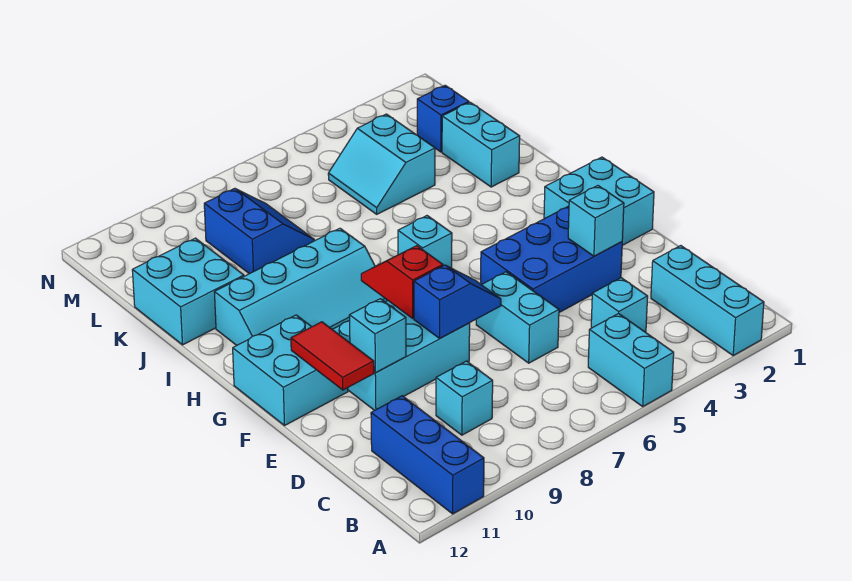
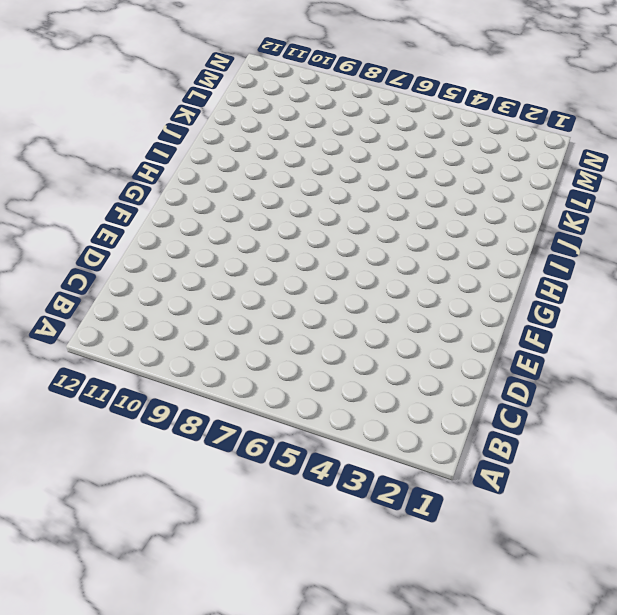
none -> cyan 1x3 brick [651,246,764,355]
none -> cyan 1x2 brick [588,313,674,406]
none -> blue 1x3 brick [371,396,484,514]

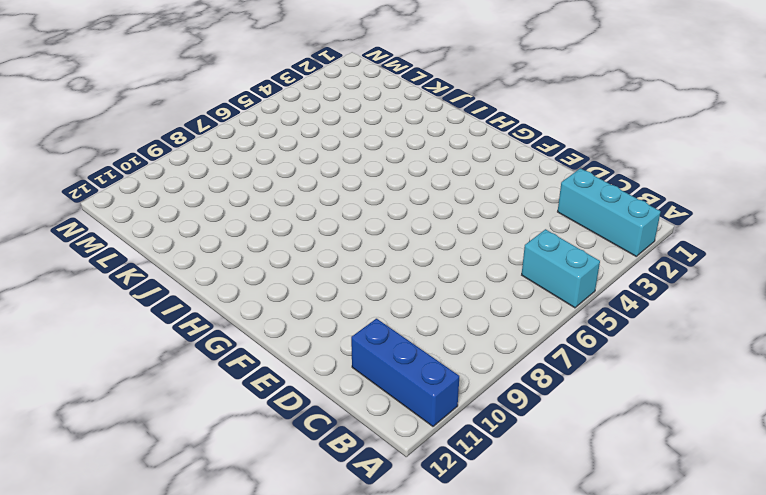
none -> cyan 1x1 brick [591,278,648,332]
none -> cyan 1x1 brick [436,361,493,435]
none -> cyan 1x2 brick [476,272,559,363]

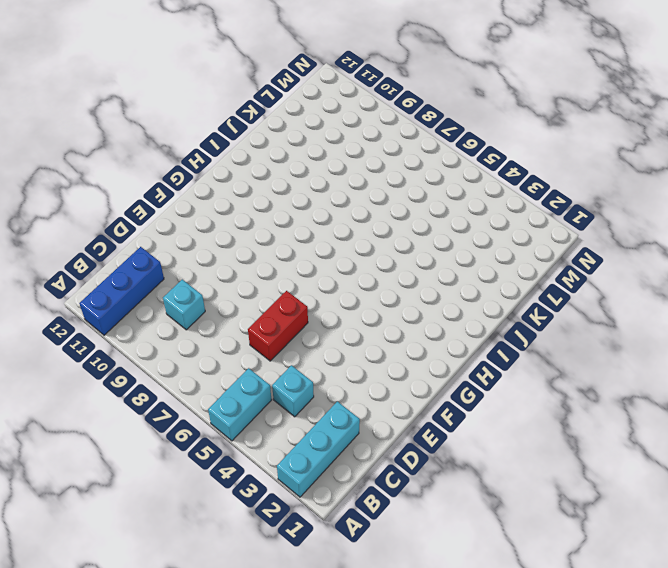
red 1x2 brick [248,291,308,361] -> cyan 1x2 brick [476,272,559,363]
none -> blue 2x3 brick [481,206,622,312]
none -> cyan 2x3 brick [332,301,470,410]
none -> cyan 2x2 brick [544,157,654,245]

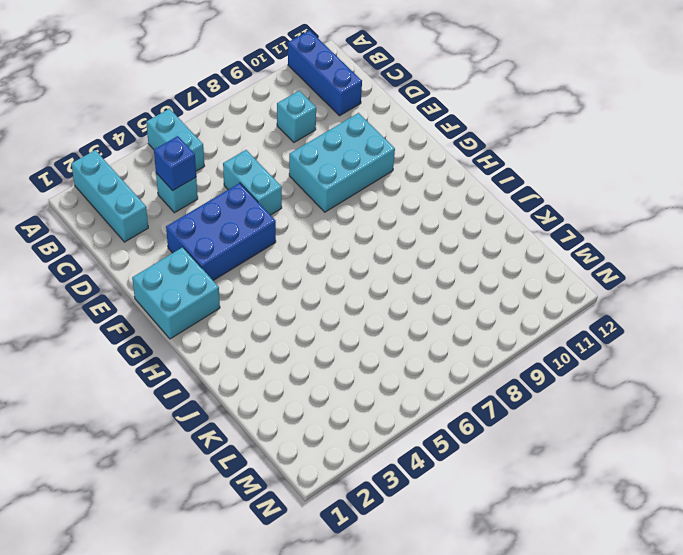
blue 1x1 brick [154,136,196,191] -> blue 1x1 brick moved to [417,85,469,152]
none -> cyan 2x2 brick [233,315,348,425]
none -> cyan 1x1 brick [398,216,452,268]
none -> cyan 2x4 slope [214,228,388,345]

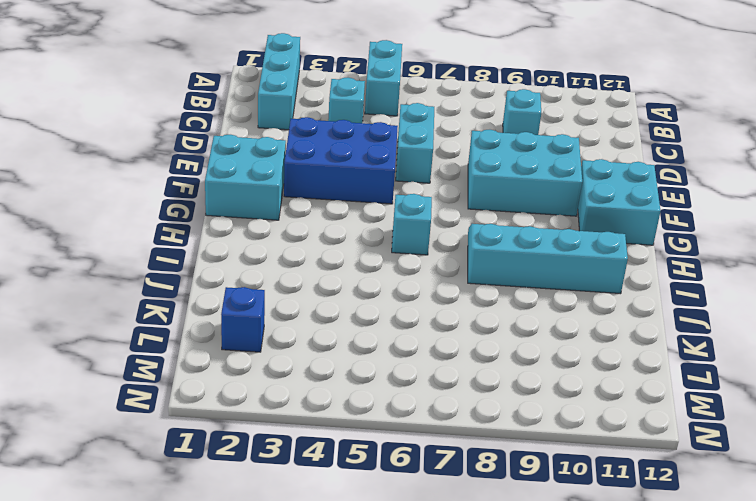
none -> blue 1x3 brick [371,396,484,514]
none -> cyan 1x2 brick [442,102,520,187]
none -> cyan 2x2 brick [132,238,244,345]

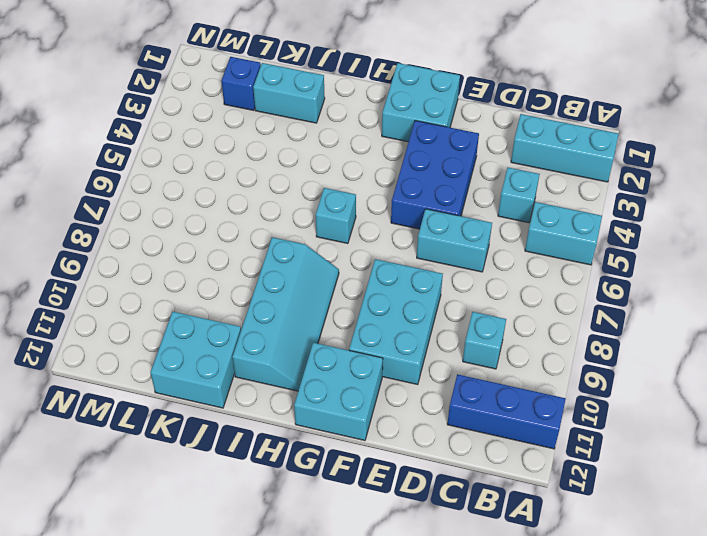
none -> cyan 2x2 slope [328,114,435,214]
none -> blue 2x2 slope [204,188,314,274]
none -> cyan 1x1 brick [568,186,624,256]

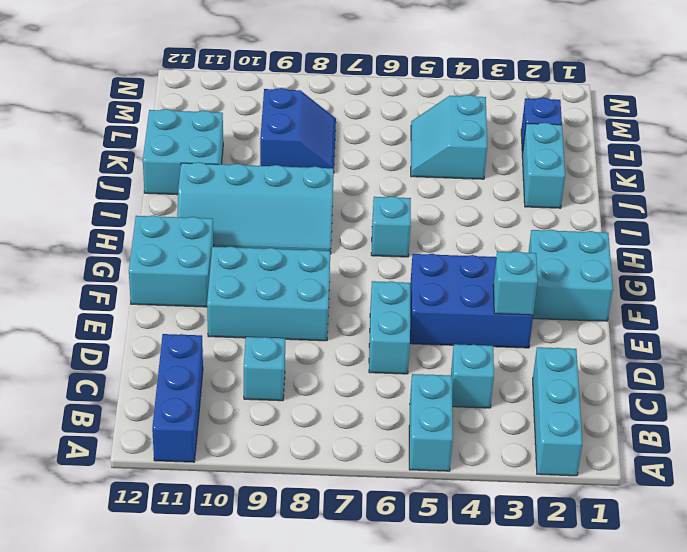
none -> blue 1x2 slope [414,265,501,338]
none -> cyan 1x1 brick [349,299,406,373]
none -> red 1x2 tile [291,322,374,390]

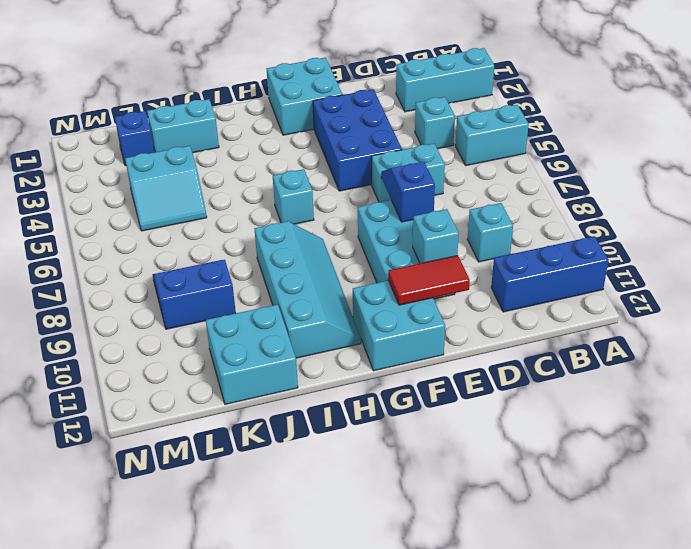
none -> cyan 1x1 brick [568,186,624,256]
none -> red 1x2 slope [361,246,443,318]

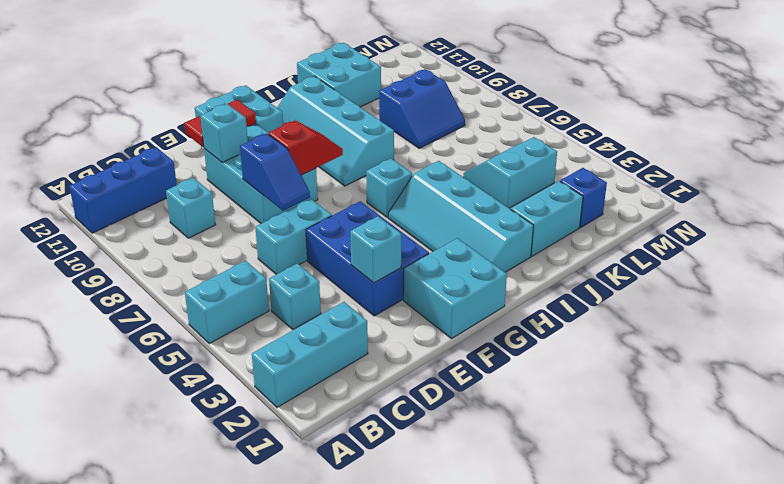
cyan 2x4 slope [388,161,533,272] -> none

